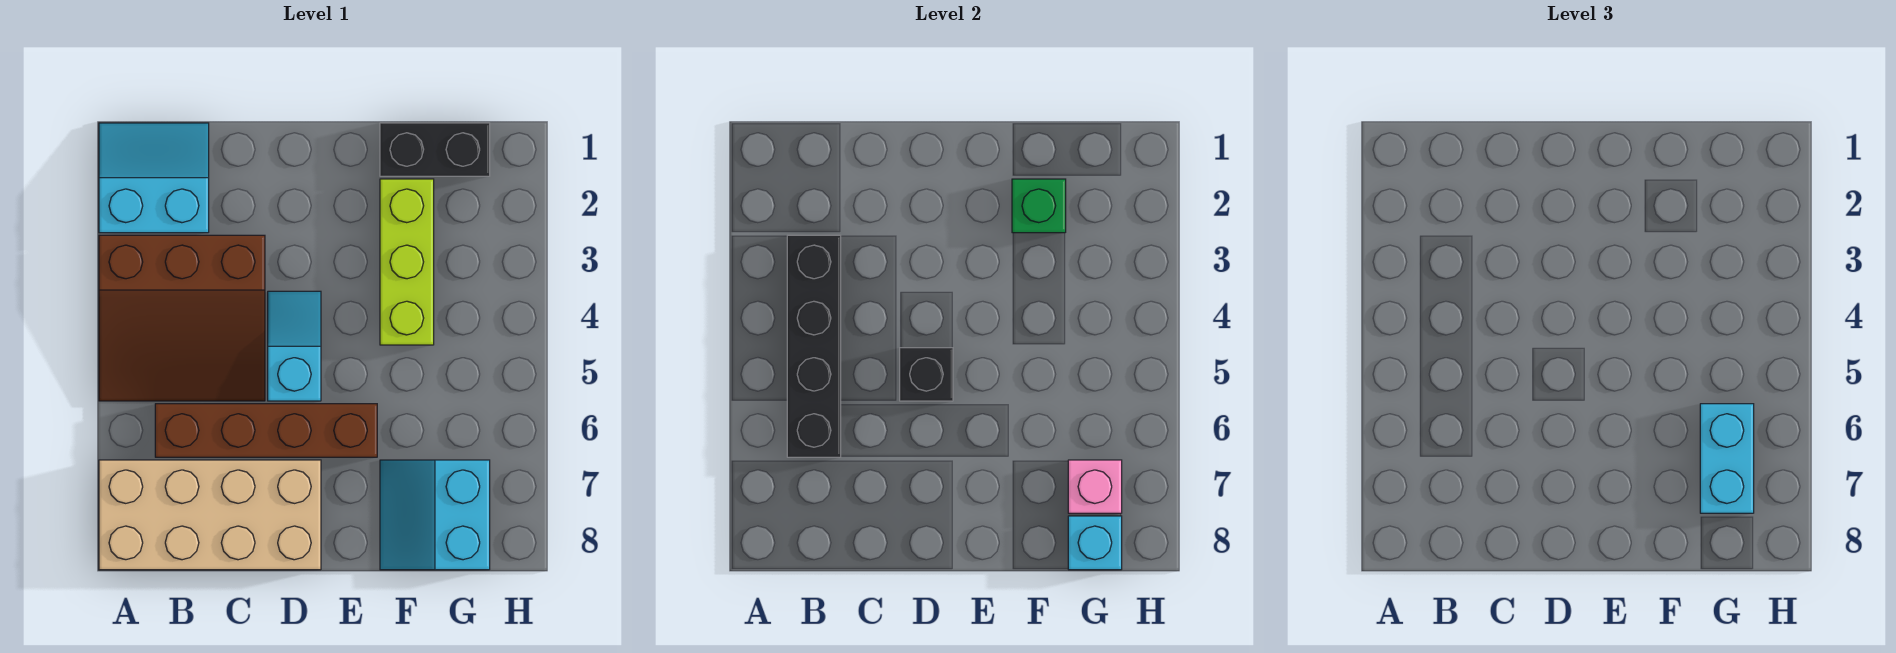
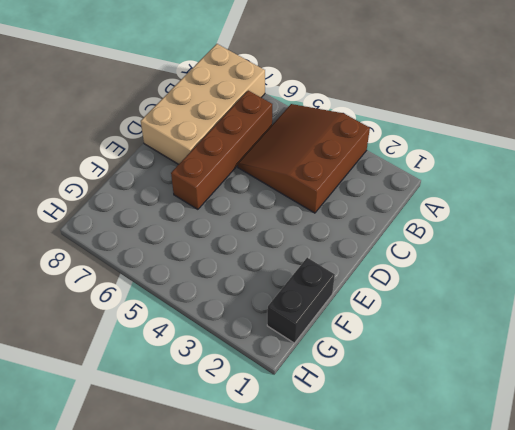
none -> cyan 2x2 slope [99,123,209,233]
none -> cyan 1x2 slope [268,291,321,401]
none -> lime 1x3 brick [380,179,434,345]

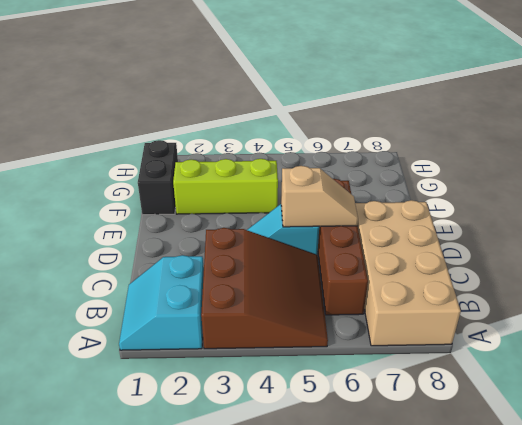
tan 1x2 slope [281,166,358,227] -> black 1x1 brick [900,348,953,401]
none -> cyan 2x2 slope [380,460,490,570]
none -> black 1x4 brick [787,235,841,457]
none -> green 1x1 brick [1012,179,1066,233]

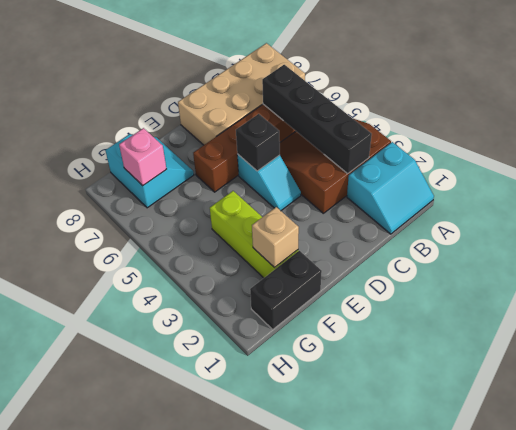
tan 1x1 brick [252,207,299,268] -> green 1x1 brick [1012,179,1066,233]
none -> cyan 1x1 brick [1068,516,1122,570]
none -> cyan 1x2 brick [1700,404,1754,513]

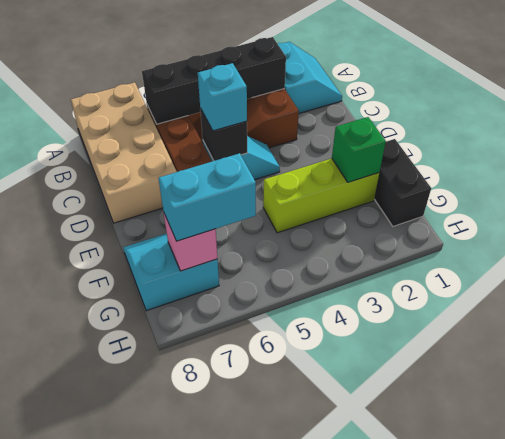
cyan 1x1 brick [198,63,247,131] -> cyan 1x1 brick moved to [1068,516,1122,570]

